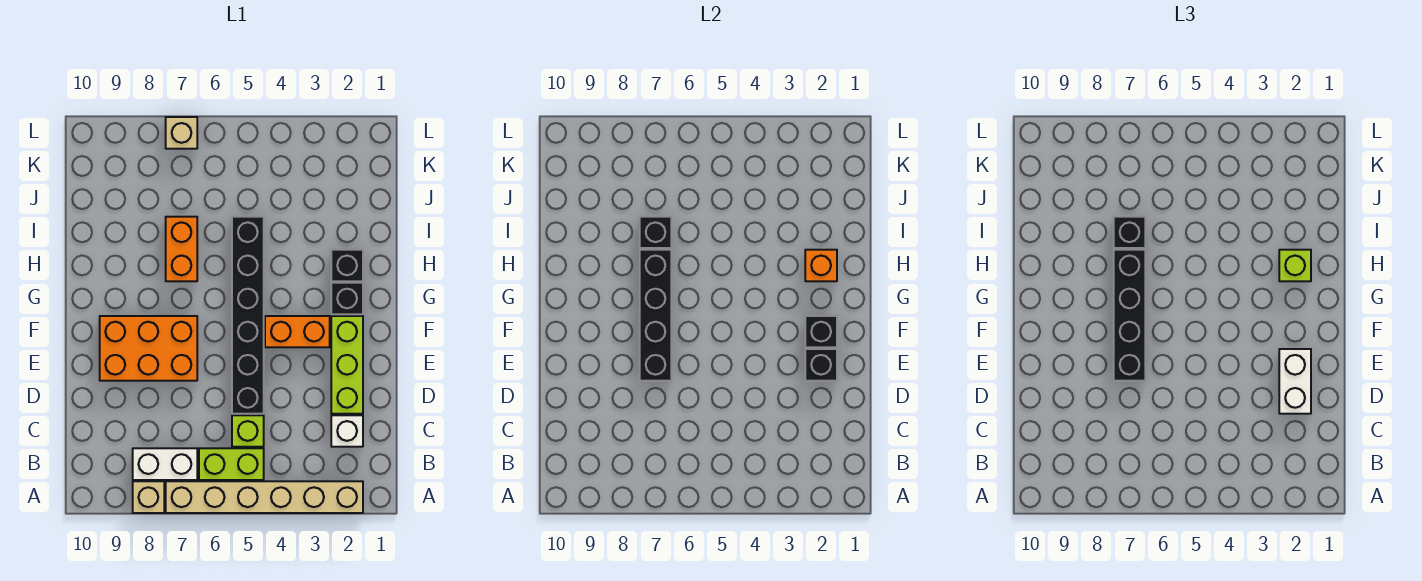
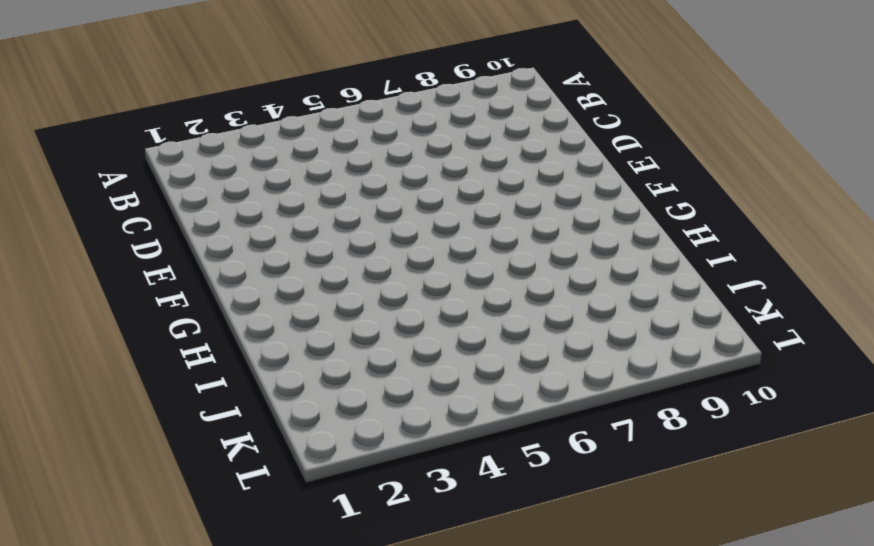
none -> tan 1x6 brick [166,481,363,513]
none -> tan 1x1 brick [133,481,164,513]
none -> lime 1x2 brick [199,448,264,480]

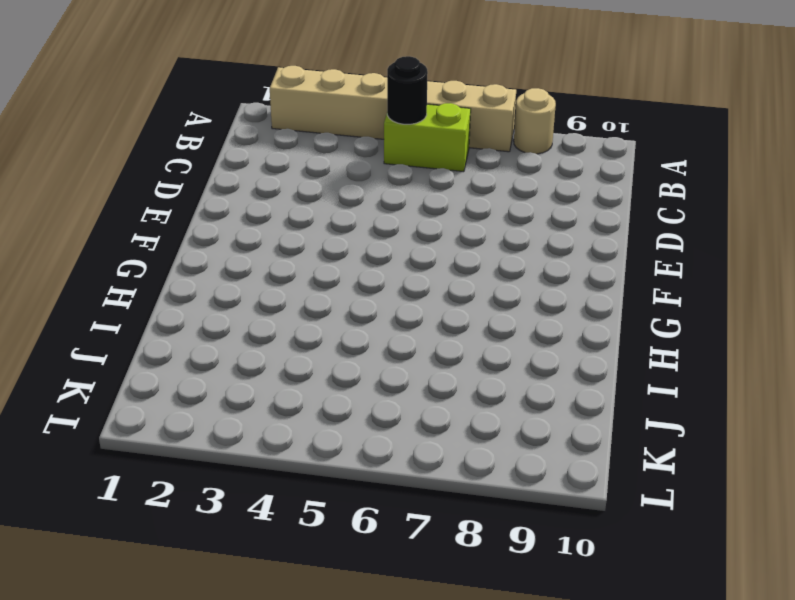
tan 1x1 round brick [514,88,556,154] -> tan 1x1 brick [133,481,164,513]
black 1x1 round brick [387,56,428,124] -> none
none -> white 1x2 brick [133,448,197,480]
none -> white 1x1 brick [331,415,363,447]
none -> lime 1x1 brick [232,415,264,447]

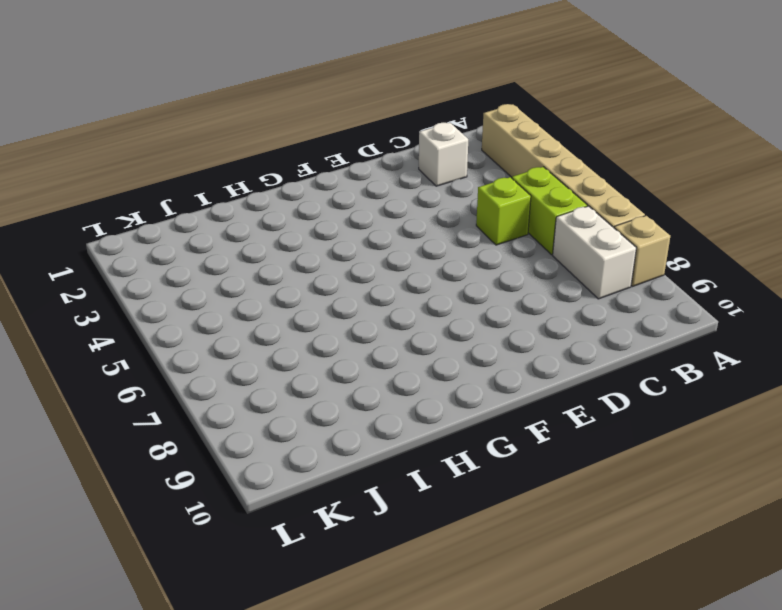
none -> lime 1x3 brick [331,316,363,414]
none -> black 1x6 brick [232,217,264,414]
none -> orange 2x3 brick [100,316,197,381]

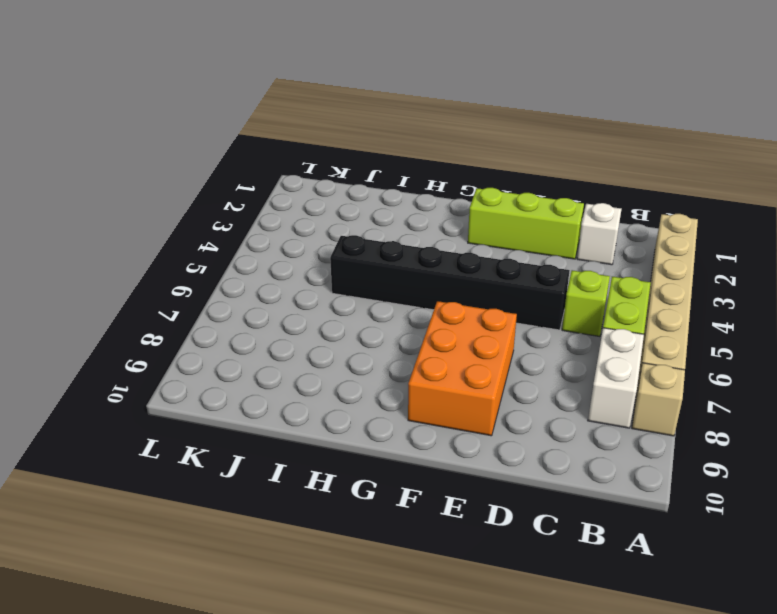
none -> orange 1x2 brick [265,316,330,347]
none -> black 1x1 brick [331,283,363,314]
none -> black 1x1 brick [331,250,363,281]

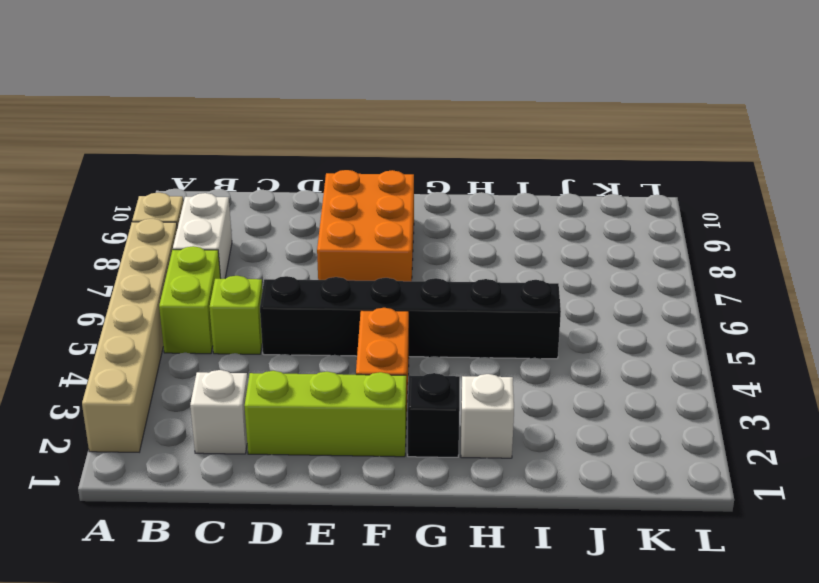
white 1x1 brick [461,374,514,458] -> black 1x1 brick [331,250,363,281]
none -> orange 1x2 brick [166,217,197,281]
none -> tan 1x1 brick [166,117,197,149]
none -> black 1x1 brick [805,349,837,381]

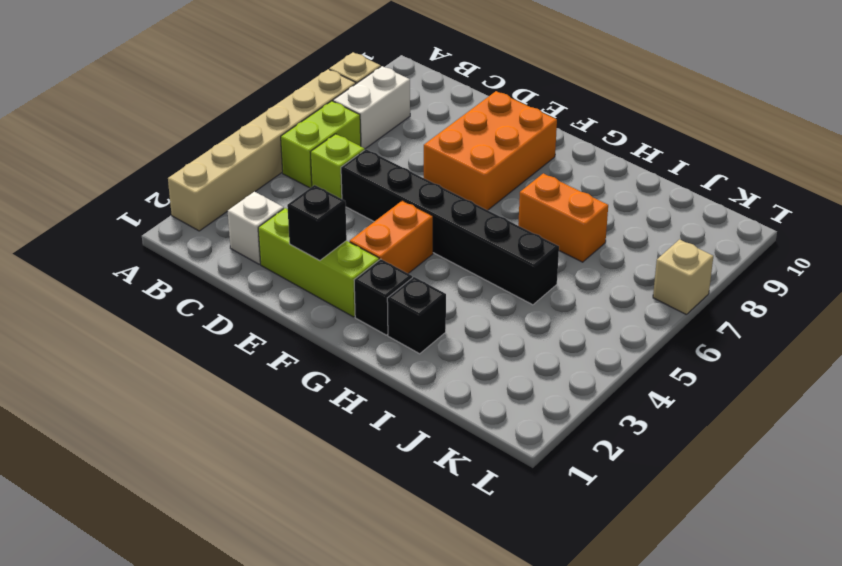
none -> black 1x4 brick [640,250,671,381]
none -> black 1x1 brick [805,316,837,347]
none -> orange 1x1 brick [805,250,837,281]

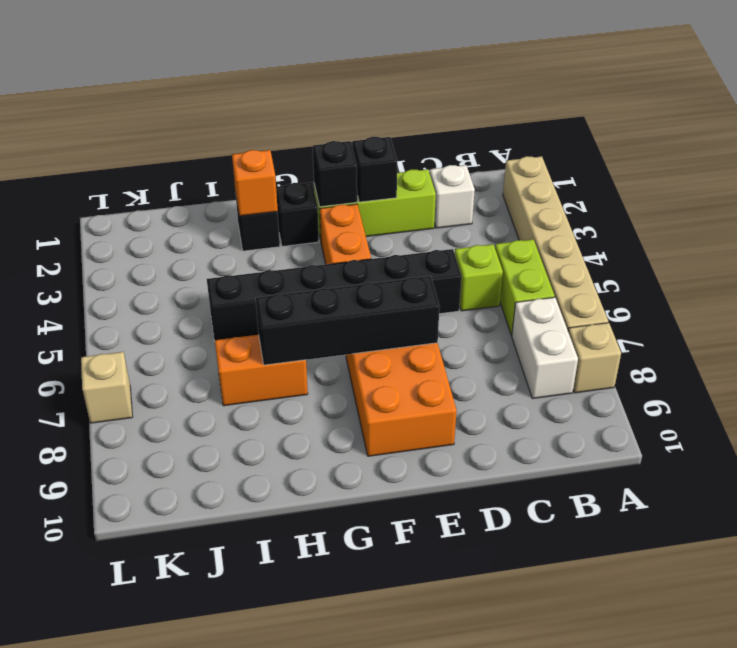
none -> black 1x1 brick [640,217,671,248]
none -> white 1x2 brick [1279,349,1311,414]
none -> black 1x4 brick [1114,250,1145,381]

